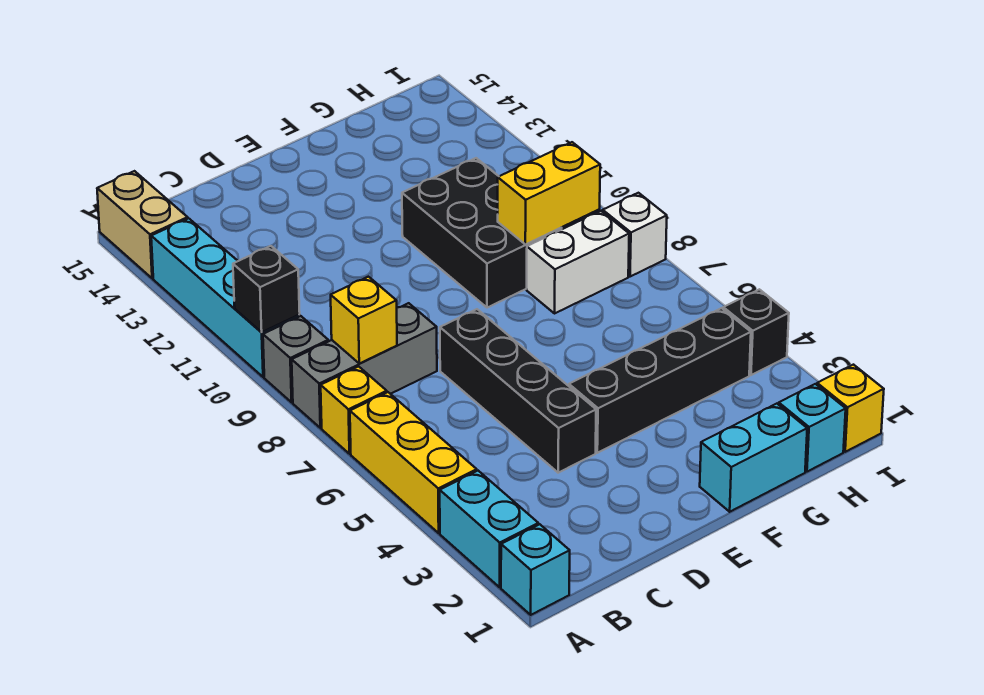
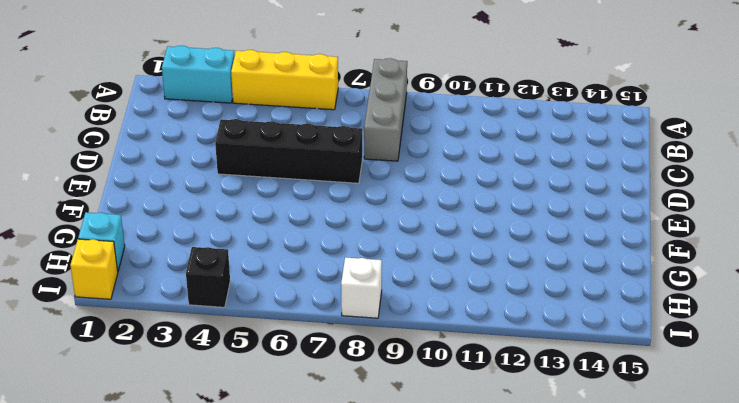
none -> cyan 1x1 brick [501,524,570,615]
none -> yellow 1x1 brick [321,367,387,454]
none -> grey 1x1 brick [263,316,328,402]

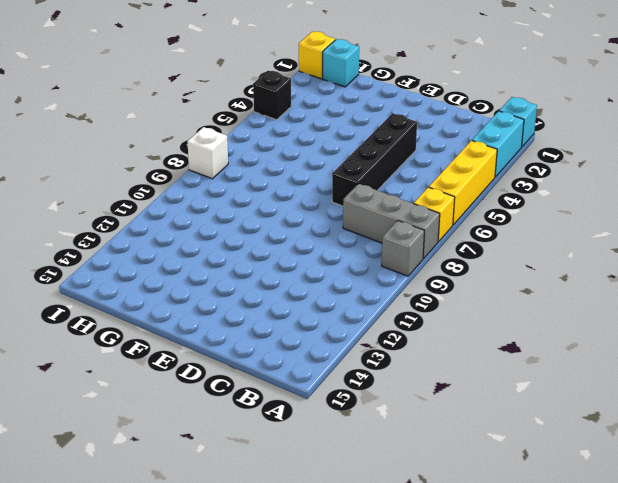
none -> cyan 1x4 brick [151,218,300,377]
none -> tan 1x2 brick [97,171,188,278]
none -> black 1x4 brick [569,308,751,453]

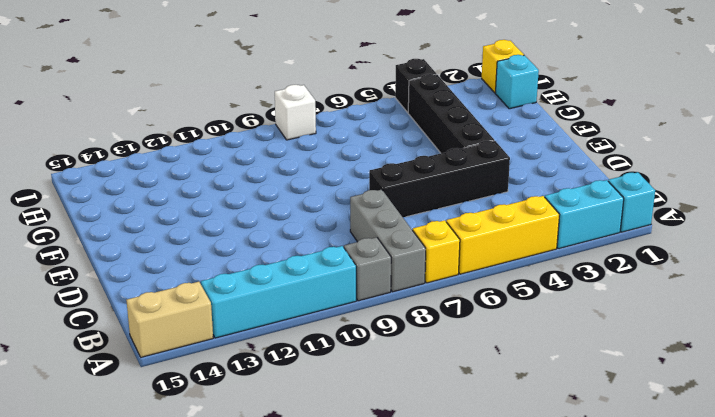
none -> cyan 1x2 brick [700,404,807,512]
none -> black 2x3 brick [402,158,562,308]
none -> white 1x2 brick [527,211,629,313]

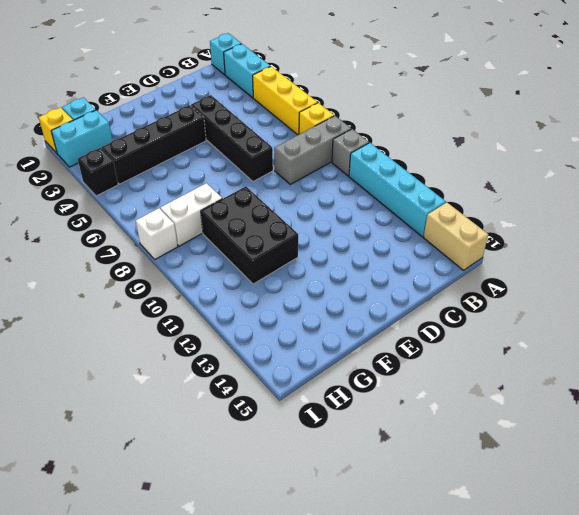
cyan 1x2 brick [51,110,113,167] -> cyan 1x2 brick moved to [700,404,807,512]
none -> black 1x1 brick [233,246,300,332]
none -> yellow 1x1 brick [331,277,397,363]
none -> yellow 1x2 brick [498,142,600,245]

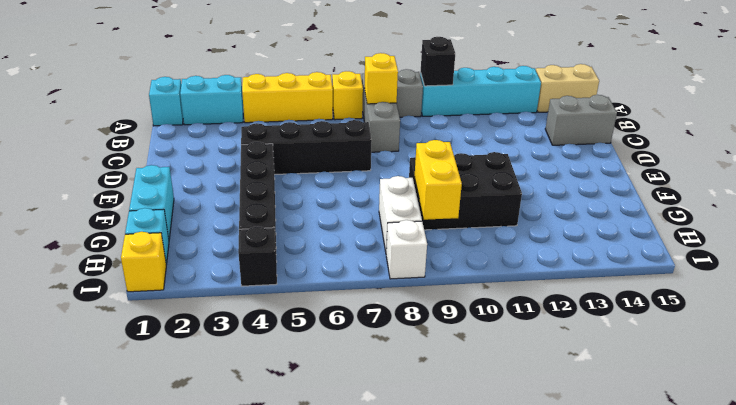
grey 1x2 brick [545,95,617,145] -> none

